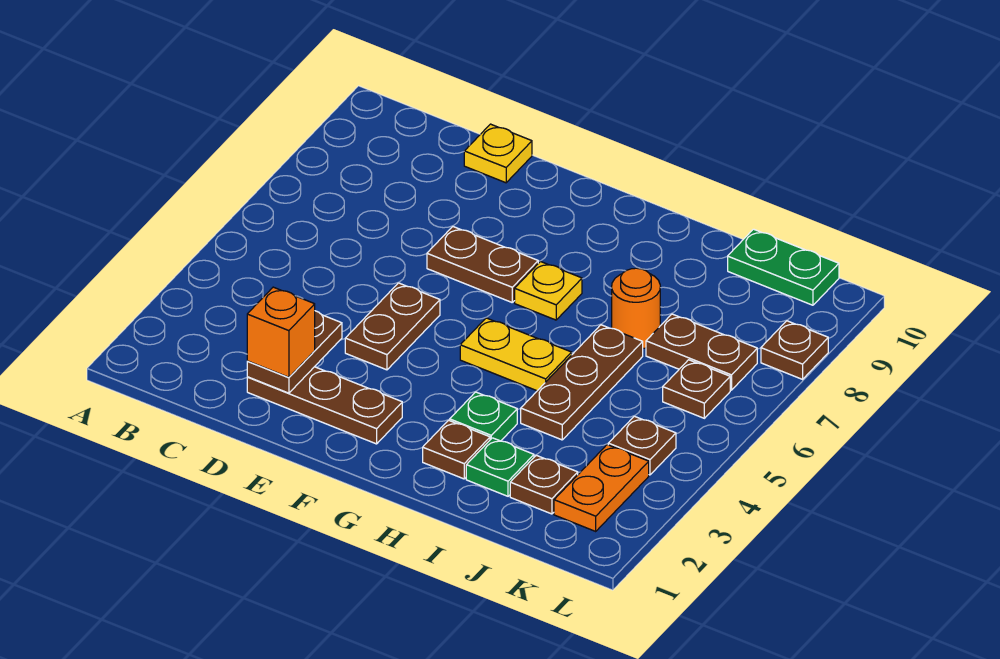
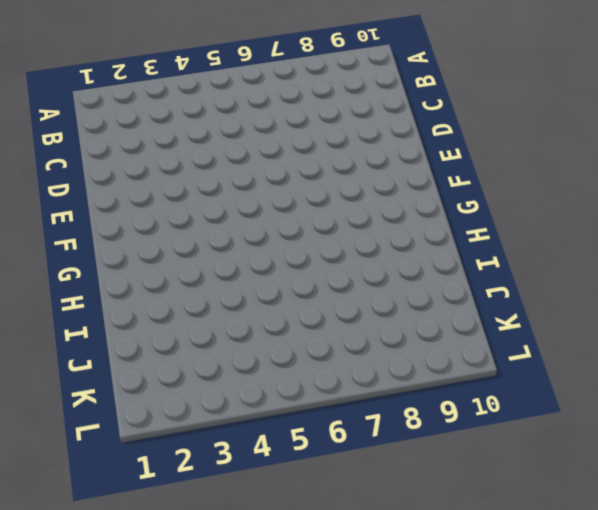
none -> brown 1x3 plate [247,367,402,444]
none -> yellow 1x1 plate [464,124,532,183]
none -> brown 1x2 plate [345,283,440,370]

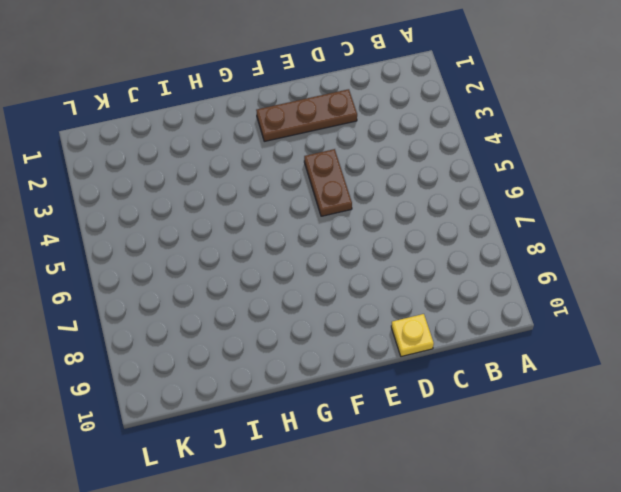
none -> brown 1x2 plate [427,227,538,302]
none -> yellow 1x2 plate [460,318,572,391]
none -> yellow 1x1 plate [515,262,582,320]

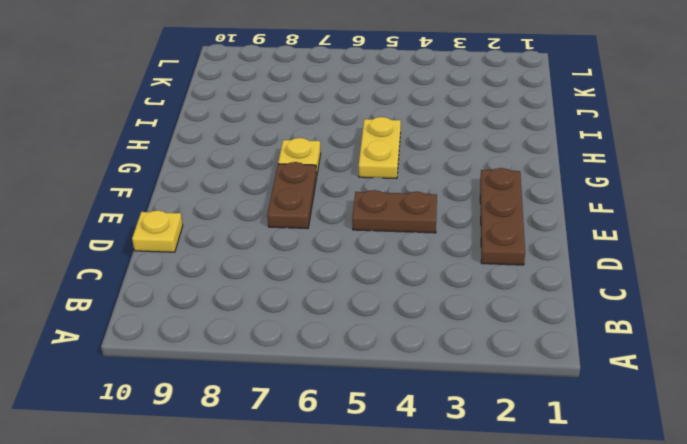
none -> brown 1x1 plate [423,420,490,479]
none -> green 1x1 plate [450,392,517,441]
none -> green 1x1 plate [466,438,534,496]

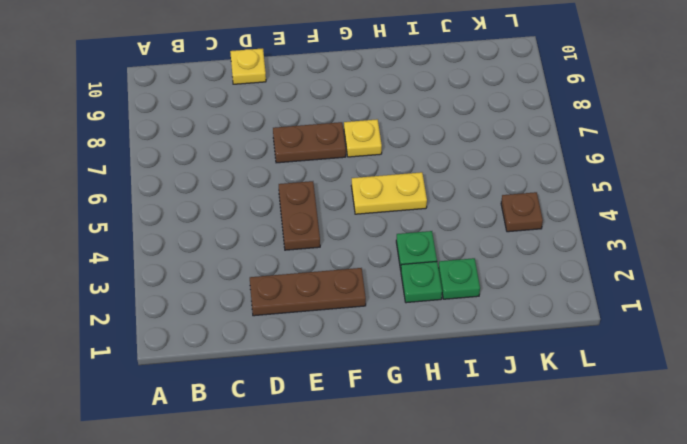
green 1x1 plate [401,262,442,303] -> brown 1x1 plate [423,420,490,479]
none -> brown 1x3 plate [521,325,643,440]
none -> orange 1x1 round brick [612,268,660,348]
none -> brown 1x1 plate [510,455,578,514]

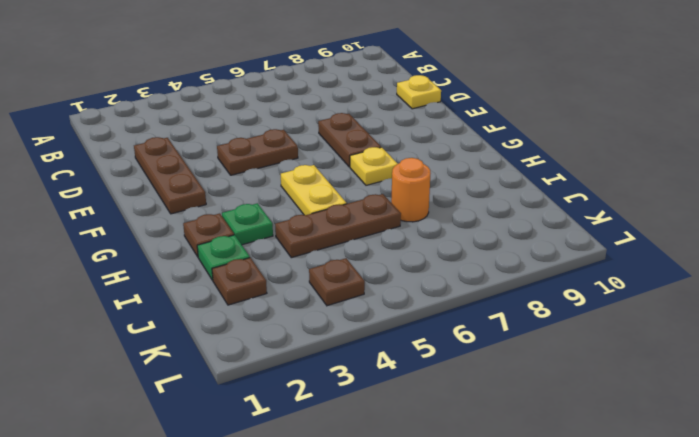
none -> brown 1x2 plate [646,314,757,390]
none -> green 1x2 plate [728,229,839,305]
none -> orange 1x2 plate [554,445,649,531]

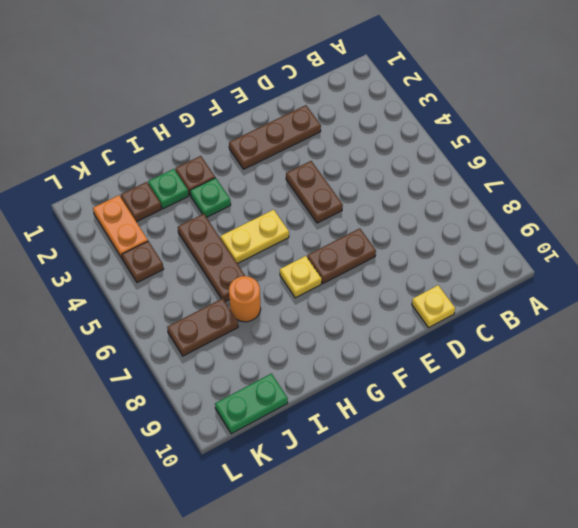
none -> brown 1x1 plate [663,360,730,418]
none -> brown 1x1 plate [761,321,828,379]
none -> brown 1x2 plate [247,311,342,393]

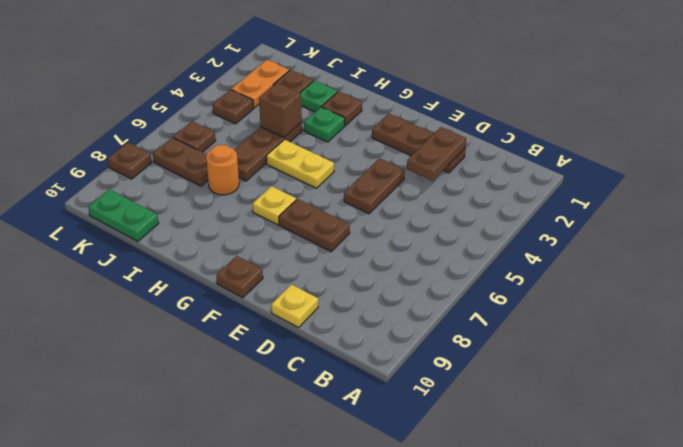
brown 1x1 plate [216,256,263,298] -> none
brown 1x1 brick [259,83,302,137] -> none
none -> orange 1x1 brick [247,287,315,377]

